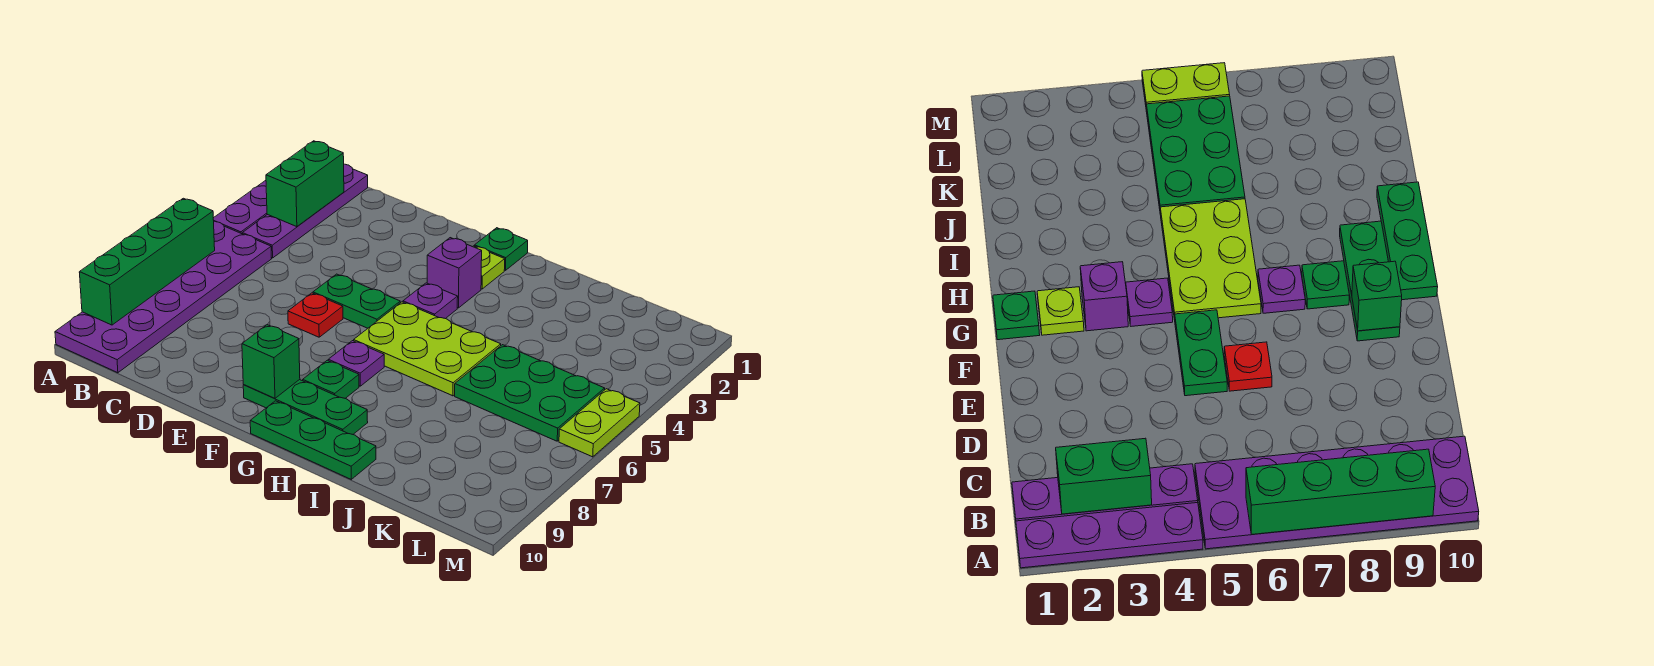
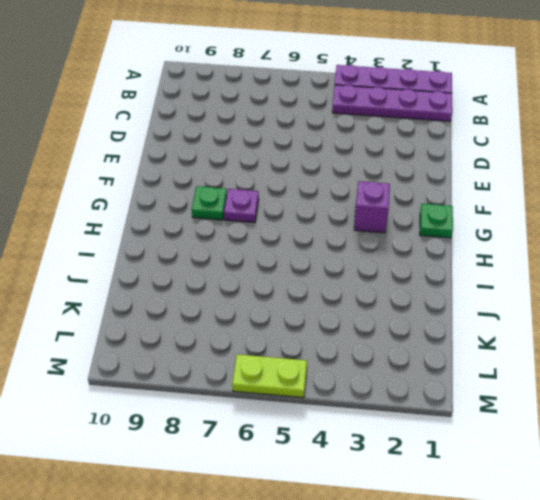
none -> purple 2x6 plate [55,221,271,373]
none -> green 1x2 plate [313,274,400,328]
none -> red 1x1 plate [288,293,343,337]

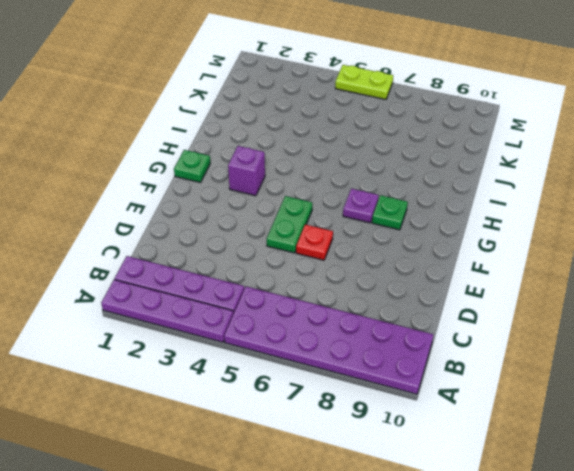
none -> green 1x3 plate [243,380,368,434]
none -> lime 1x1 plate [473,246,505,289]
none -> purple 1x1 plate [403,283,458,319]

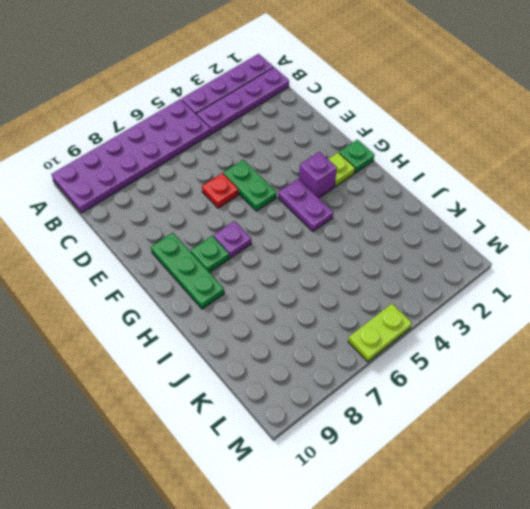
purple 1x2 plate [278,179,333,231] -> purple 1x1 plate [403,283,458,319]
none -> lime 2x3 plate [354,302,501,396]
none -> green 1x3 plate [250,401,376,479]
none -> green 2x3 plate [455,345,605,441]

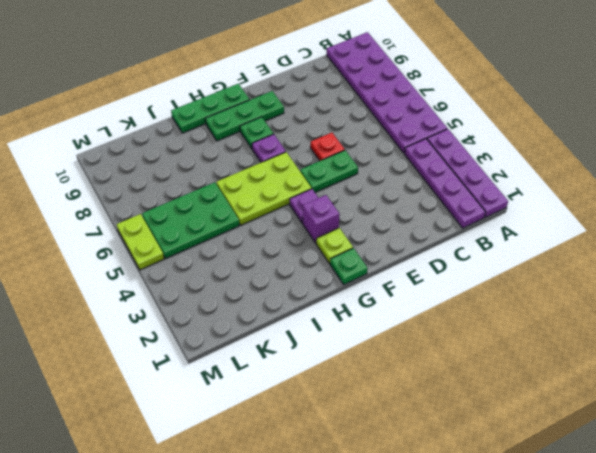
none -> green 1x4 brick [79,198,215,325]
none -> green 1x2 brick [266,141,344,227]
none -> green 1x1 brick [242,325,300,398]

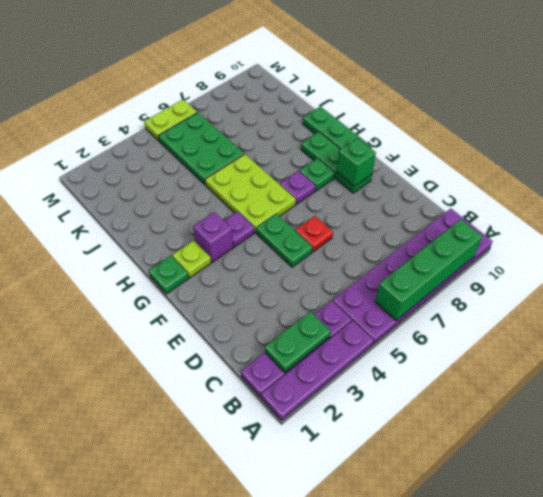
green 1x2 plate [265,311,331,372] -> green 1x2 brick [266,141,344,227]

